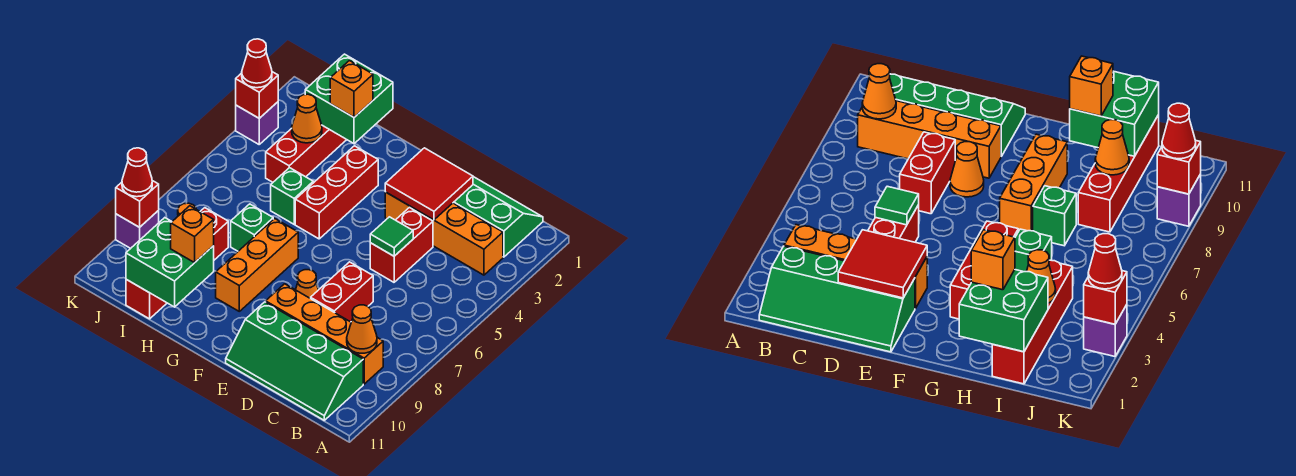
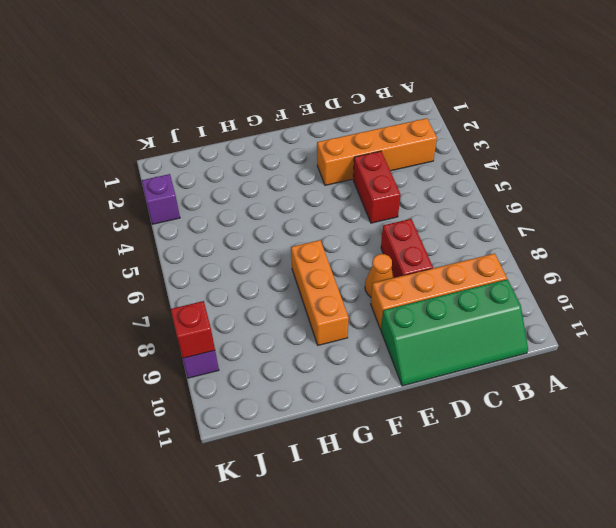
none -> green 2x4 slope [453,177,543,257]
none -> red 1x3 brick [295,146,378,239]
none -> green 1x1 brick [271,168,313,224]

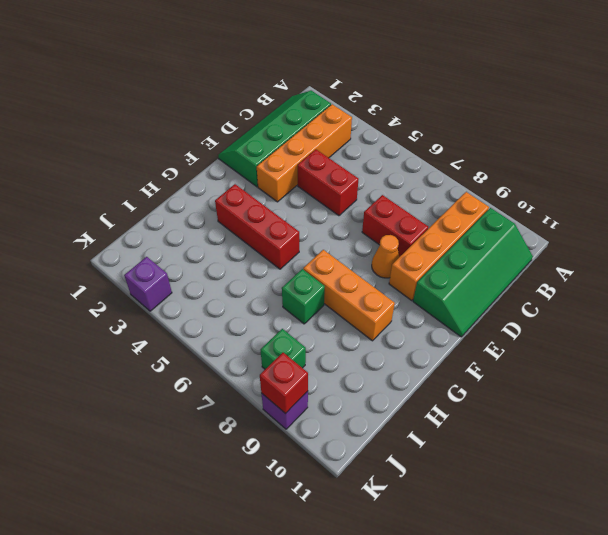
green 1x1 brick [261,329,306,369] -> green 1x1 brick moved to [271,168,313,224]
none -> red 1x4 brick [266,125,347,182]
none -> red 1x4 brick [126,208,228,319]
none -> orange 1x1 cone [347,305,377,353]

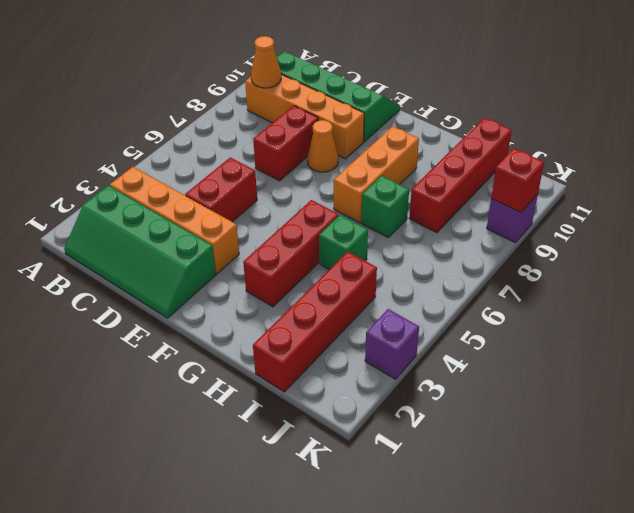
none -> red 2x2 tile [385,148,473,220]
none -> green 1x1 tile [370,217,413,256]
none -> green 2x2 brick [305,54,393,144]

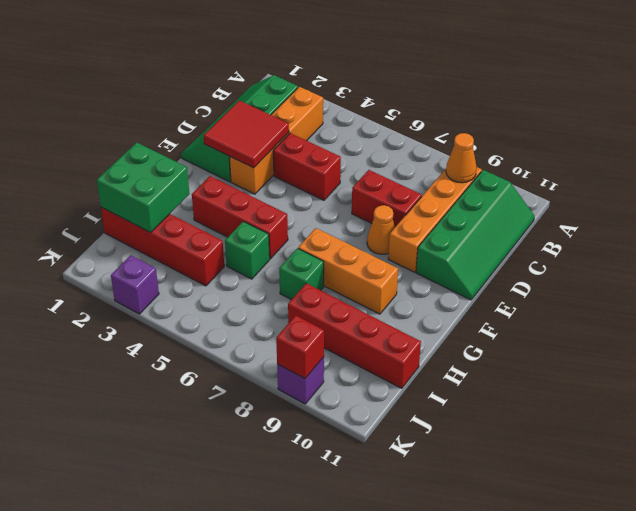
none -> green 1x1 tile [370,217,413,256]
none -> green 2x2 brick [126,218,214,307]
none -> orange 1x1 cone [292,94,322,143]

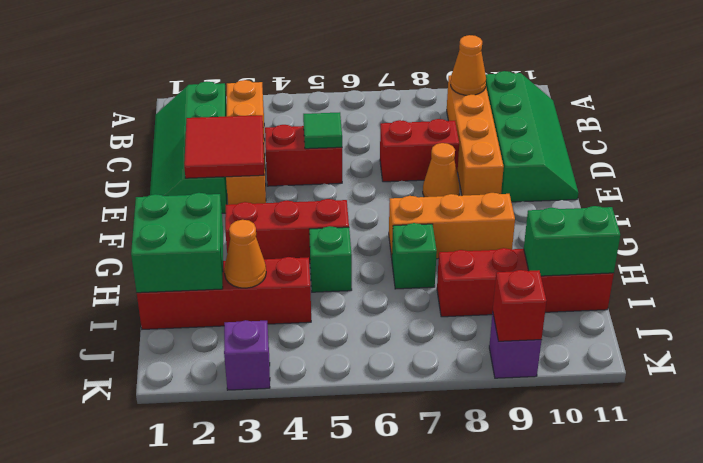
green 1x2 brick [524,206,620,276] -> green 2x2 brick [126,218,214,307]
none -> orange 1x1 cone [1095,120,1129,175]
none -> red 1x1 brick [236,72,278,118]
none -> orange 1x1 brick [330,61,373,117]

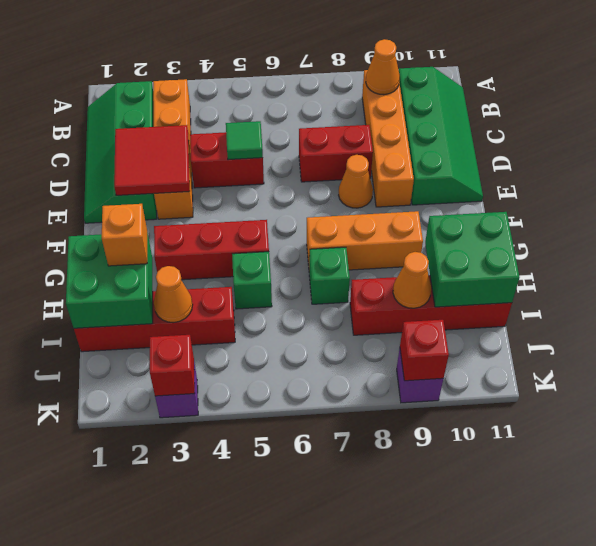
none -> orange 1x1 brick [171,206,214,263]
none -> red 1x1 cone [242,39,272,88]
none -> red 1x1 cone [122,148,152,197]

